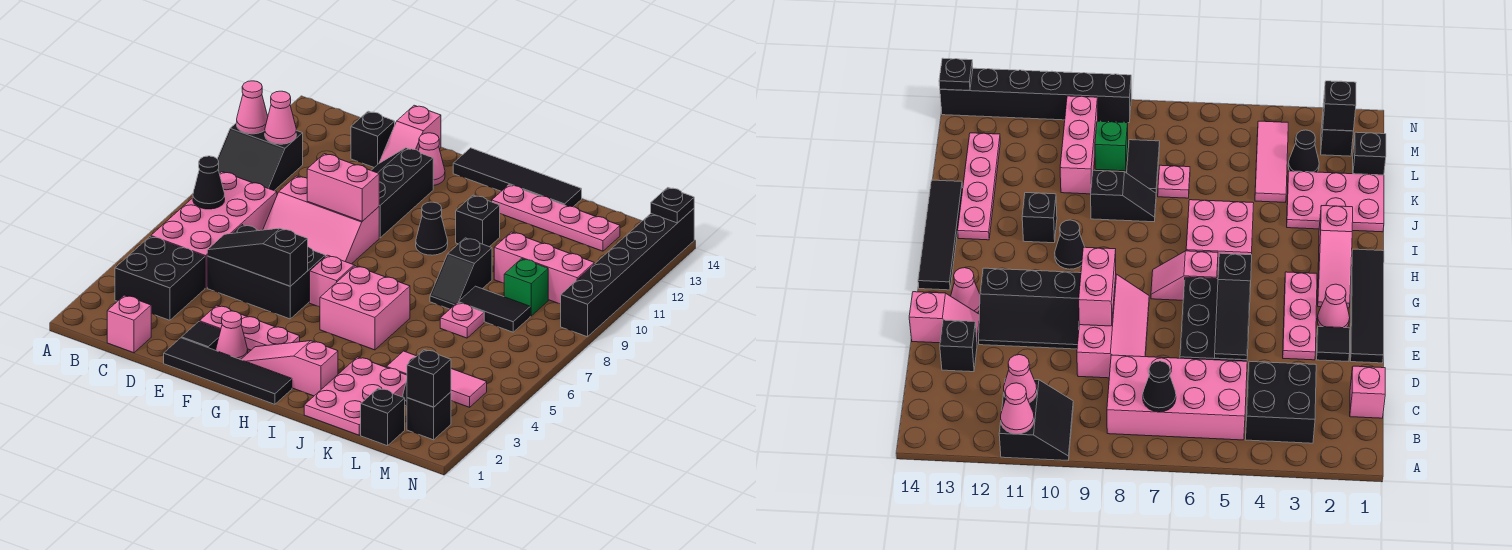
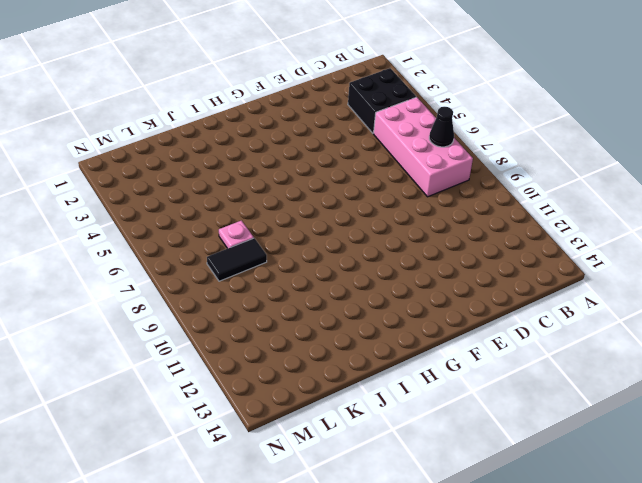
none -> black 2x2 slope [218,123,303,191]
none -> pink 1x1 brick [107,295,151,353]
none -> black 2x3 brick [207,225,325,319]
none -> pink 2x3 slope [263,176,379,264]

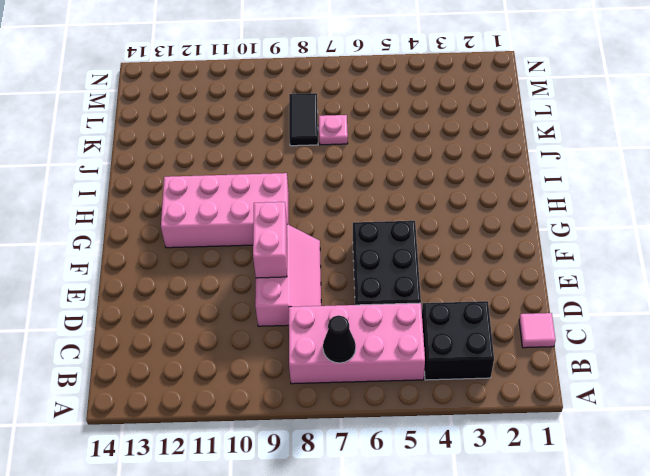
pink 1x1 tile [519,313,556,348] -> pink 1x1 brick [107,295,151,353]
pink 2x4 brick [161,173,289,248] -> black 1x1 cone [416,202,448,255]
none -> black 2x2 slope [218,123,303,191]
none -> black 1x1 brick [351,111,395,167]
none -> black 1x4 tile [164,338,292,404]
none -> black 1x1 tile [182,322,221,350]

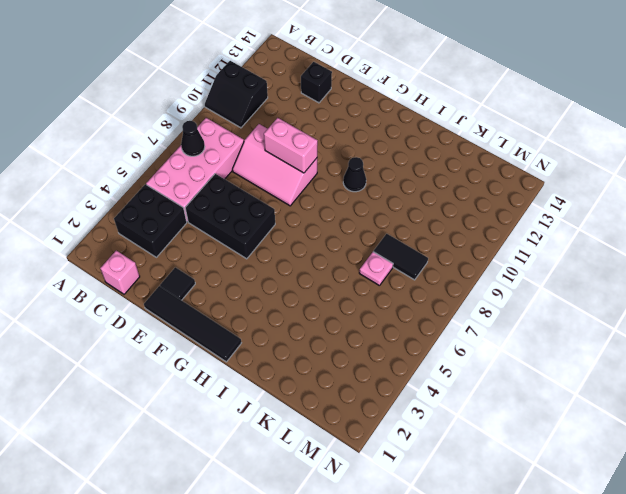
none -> pink 1x3 plate [200,305,300,350]
none -> black 2x3 slope [371,148,433,238]
none -> pink 1x2 slope [379,105,441,163]
none -> pink 1x1 cone [216,311,248,360]

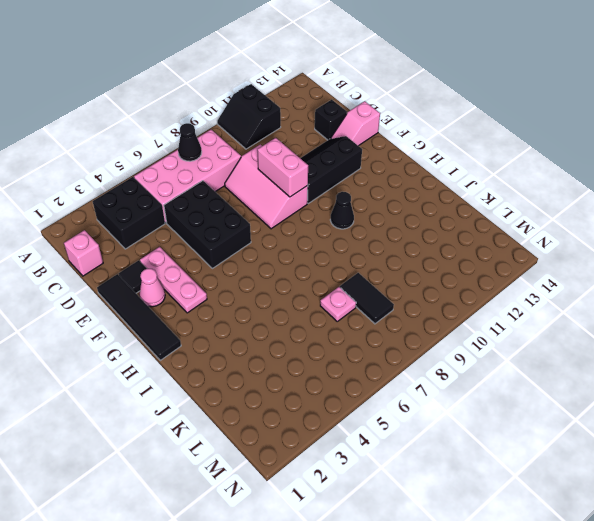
none -> pink 1x1 cone [419,133,445,186]
none -> pink 1x3 slope [241,341,338,396]
none -> pink 1x2 slope [310,255,355,307]
none -> black 1x4 tile [453,148,582,207]

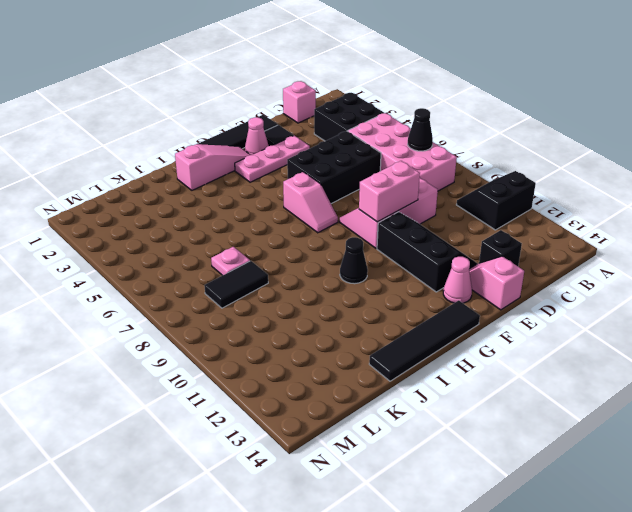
none -> pink 2x2 brick [320,266,410,350]
none -> black 1x1 brick [456,195,500,247]
none -> pink 1x4 plate [492,185,620,251]
none -> pink 2x3 plate [304,357,407,435]

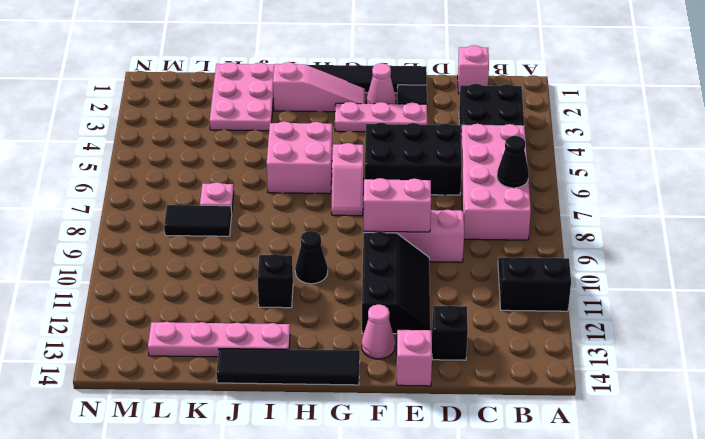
none -> black 1x2 slope [430,238,492,309]
none -> pink 1x3 tile [386,351,487,407]
none -> pink 1x3 brick [494,232,594,304]
none -> black 1x1 brick [361,388,405,446]

